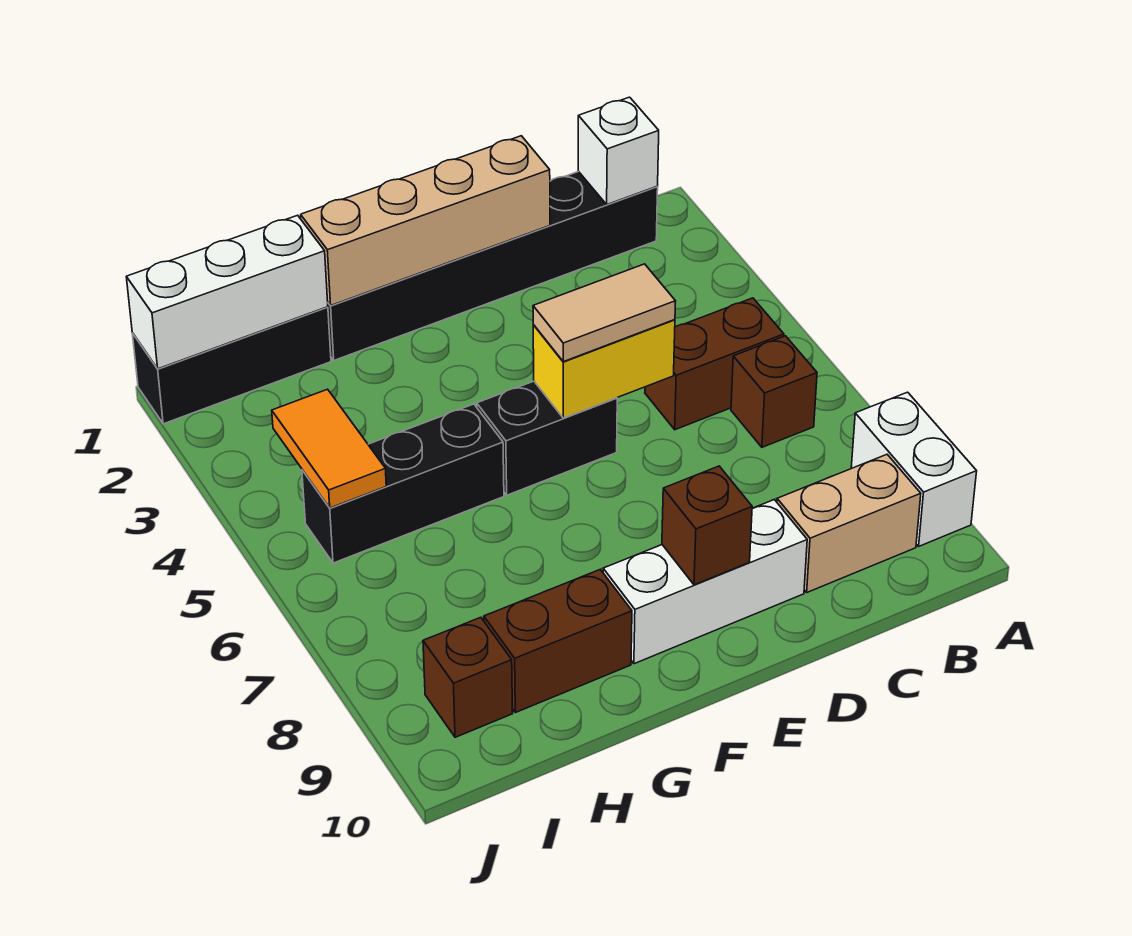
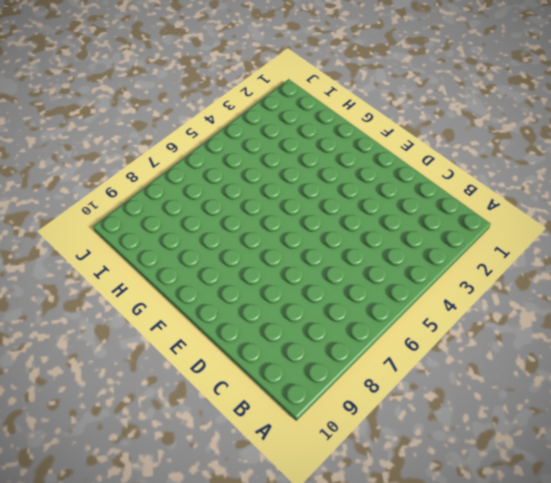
none -> white 1x2 brick [851,392,977,546]
none -> black 1x6 brick [328,172,658,360]
none -> brown 1x2 brick [645,298,784,430]

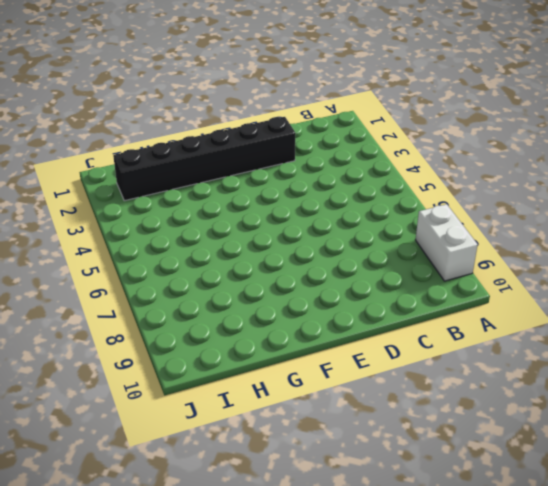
black 1x6 brick [113,117,295,201] -> black 1x6 brick moved to [328,172,658,360]
none -> brown 1x2 brick [645,298,784,430]
none -> brown 1x1 brick [731,336,817,447]
none -> tan 1x2 brick [777,455,921,592]

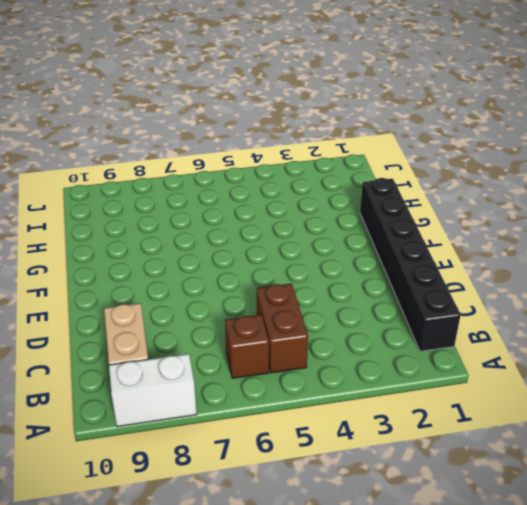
none -> white 1x3 brick [603,500,807,664]
none -> black 1x2 brick [477,381,617,495]
none -> black 1x3 brick [302,404,504,563]

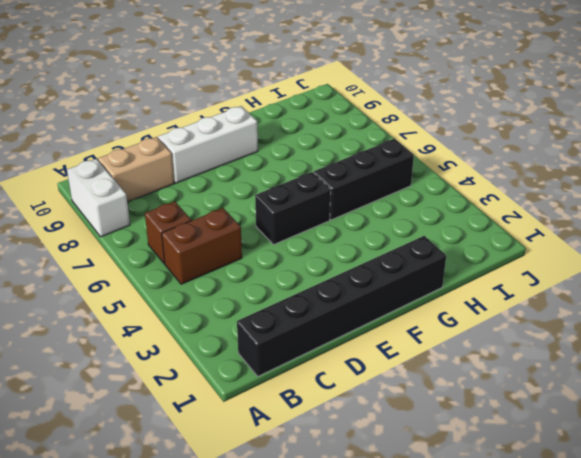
none -> brown 1x2 brick [484,569,632,713]
none -> black 1x3 brick [132,307,331,424]
none -> brown 1x1 brick [423,617,513,737]

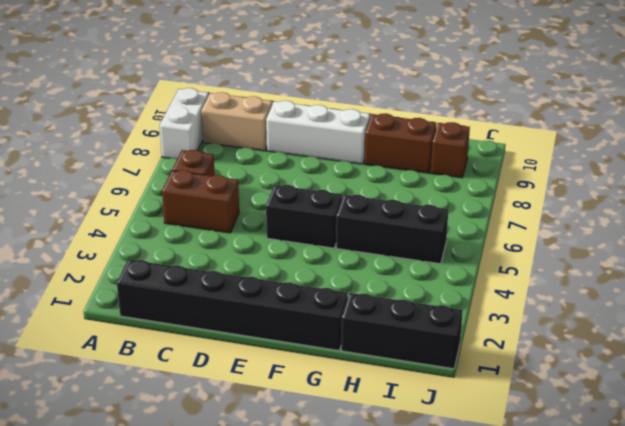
none -> white 1x1 brick [578,97,659,204]
none -> tan 1x4 brick [301,136,550,305]
none -> yellow 1x2 brick [533,320,675,418]

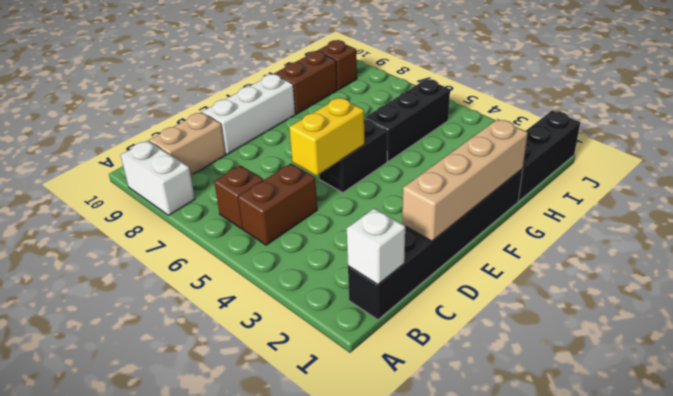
none -> brown 1x1 brick [662,466,752,585]
none -> white 1x3 brick [126,215,328,369]
none -> orange 1x2 tile [272,389,386,508]

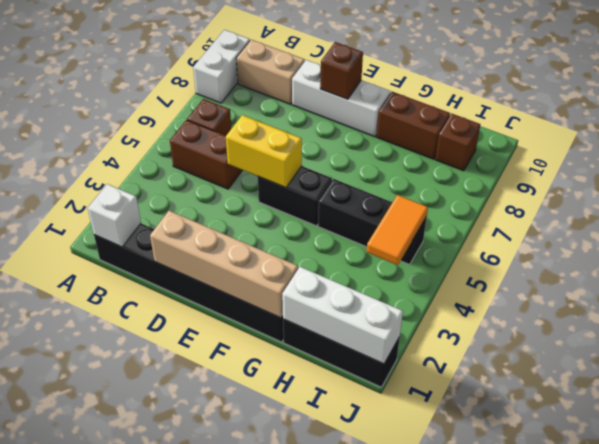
none -> tan 1x2 tile [533,264,676,362]

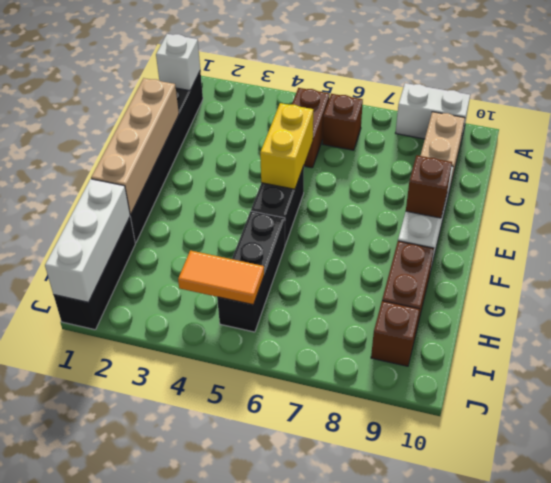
none -> tan 1x2 tile [533,264,676,362]

